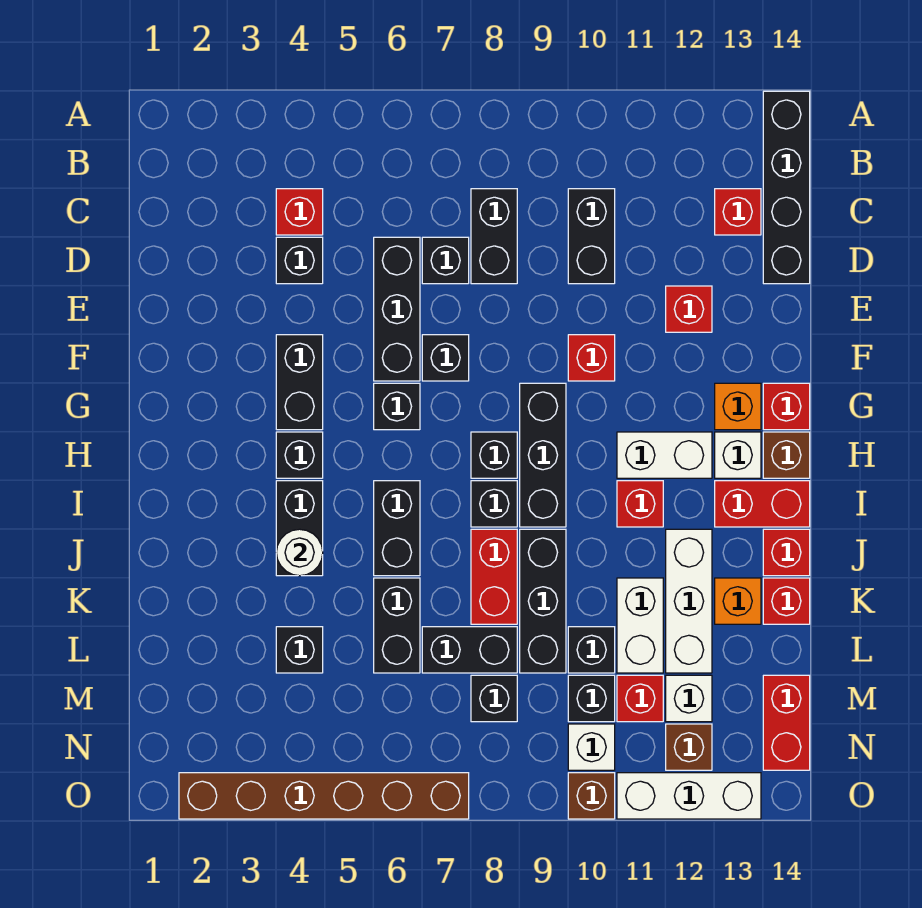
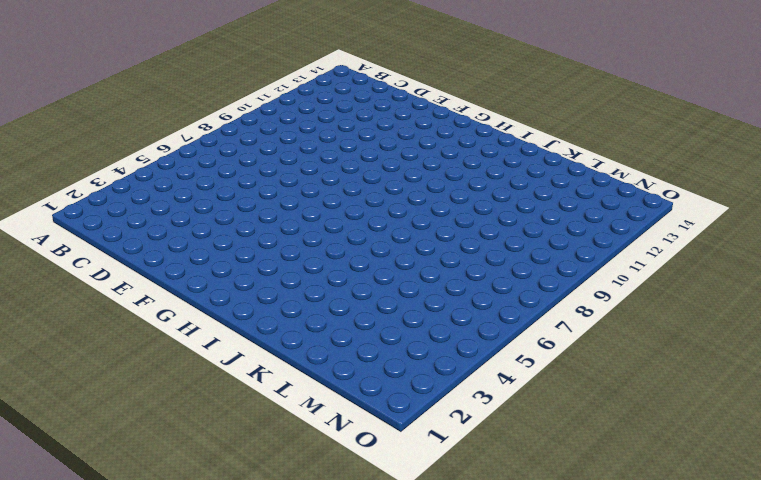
none -> black 1x4 brick [763,91,810,284]
none -> red 1x1 brick [276,189,323,235]
none -> black 1x2 brick [471,189,517,284]
none -> black 1x2 brick [568,189,615,284]

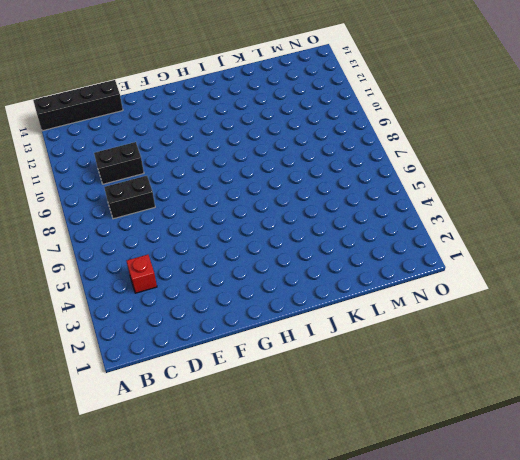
none -> red 1x1 brick [715,189,761,235]
none -> black 1x1 brick [276,237,323,284]
none -> black 1x3 brick [374,237,420,381]
none -> black 1x1 brick [422,237,469,284]

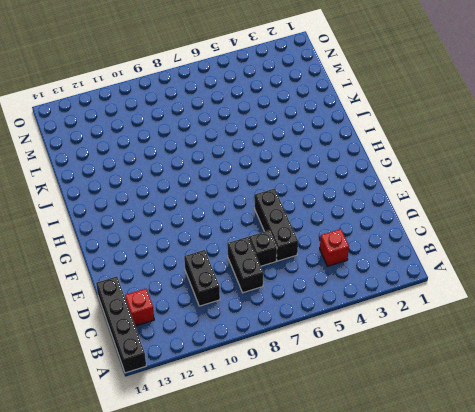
none -> black 1x1 brick [276,237,323,284]
none -> red 1x1 brick [666,286,712,332]
none -> black 1x2 brick [276,335,323,430]
none -> black 1x1 brick [422,335,469,381]

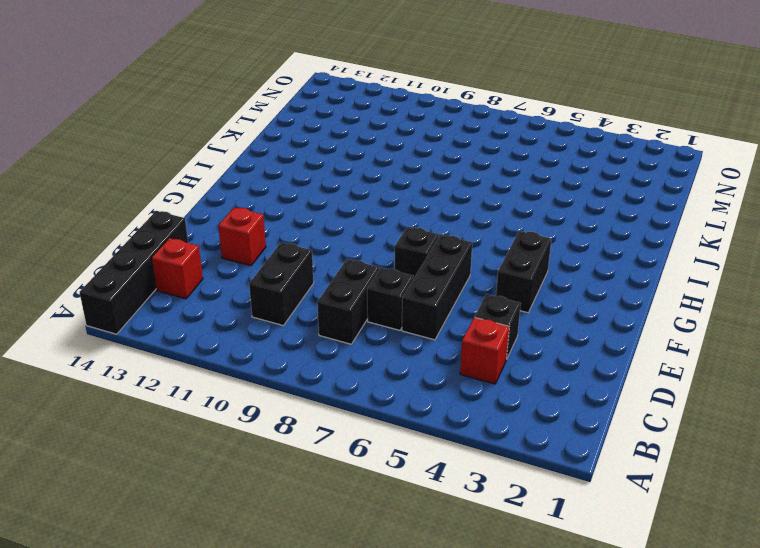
none -> red 1x1 brick [568,335,615,381]
none -> black 1x1 brick [374,383,420,430]
none -> black 1x3 brick [520,383,566,527]
none -> orange 1x1 brick [715,383,761,430]

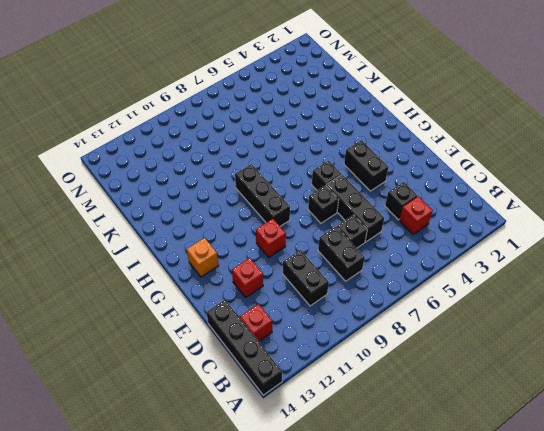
none -> red 1x1 brick [763,383,810,430]
none -> black 1x1 brick [276,432,323,478]
none -> black 1x1 brick [471,432,517,478]
none -> white 1x2 brick [617,432,712,478]

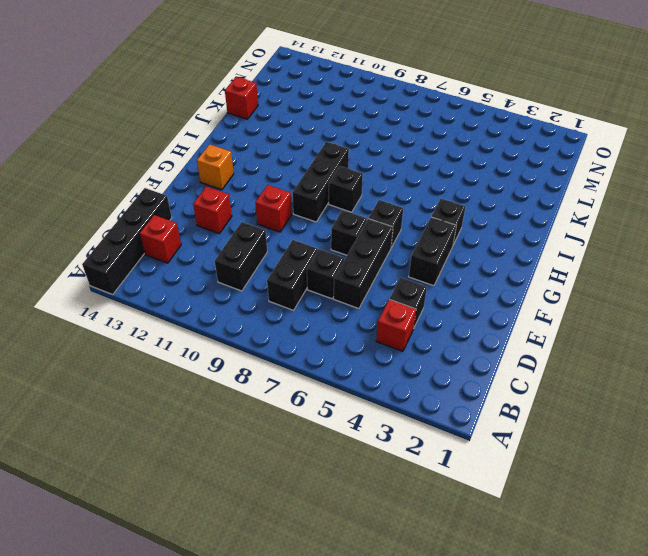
none -> red 1x1 brick [763,383,810,430]
none -> white 1x2 brick [617,432,712,478]
none -> white 1x1 brick [715,432,761,478]
none -> brown 1x1 brick [763,432,810,478]

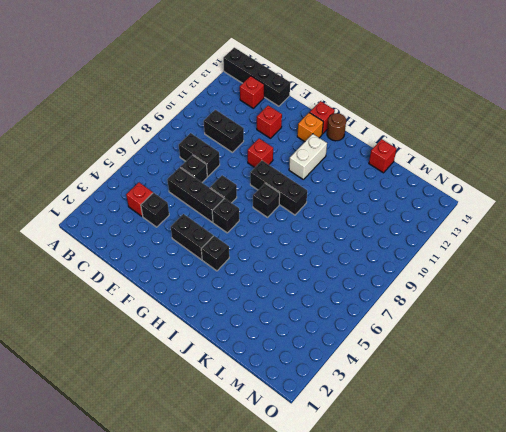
brown 1x1 round brick [327,113,346,141] -> brown 1x1 brick [763,432,810,478]
none -> white 1x1 brick [715,432,761,478]
none -> black 1x2 brick [276,481,323,576]
none -> black 1x2 brick [374,481,420,576]
none -> black 1x1 brick [471,481,517,527]

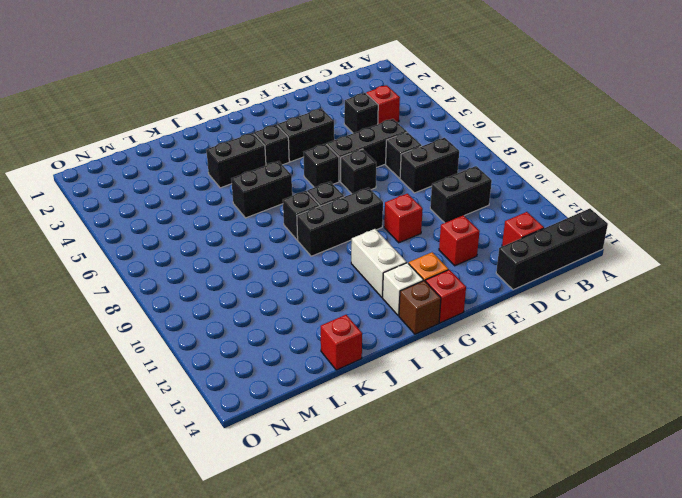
none -> red 1x1 brick [617,481,663,527]
none -> red 1x2 brick [715,481,810,527]
none -> red 1x2 brick [471,529,517,624]
none -> black 1x3 brick [520,529,566,673]

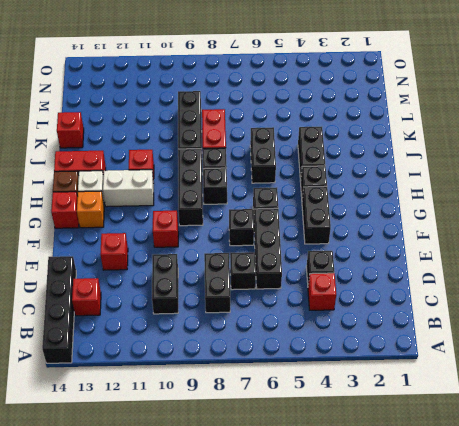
none -> white 1x3 brick [666,529,712,673]
none -> red 1x1 brick [763,529,810,576]
none -> black 1x2 brick [374,578,420,673]
none -> white 1x2 brick [617,578,663,673]

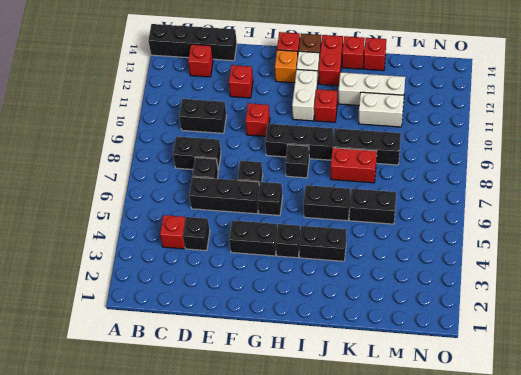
none -> black 1x1 brick [471,481,517,527]
none -> orange 1x1 brick [715,578,761,624]
none -> black 1x1 brick [276,627,323,673]
none -> black 1x2 brick [422,627,517,673]

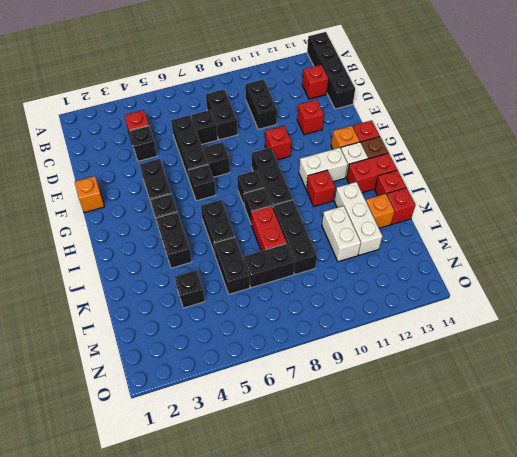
orange 1x1 brick [75,176,104,213] -> none
none -> black 1x1 brick [568,627,615,673]
none -> black 1x1 brick [471,675,517,722]
none -> black 1x1 brick [568,675,615,722]
none -> red 1x1 brick [617,675,663,722]

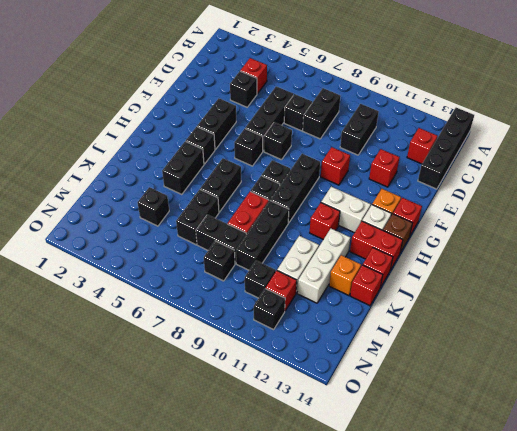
black 1x1 brick [254,288,285,330] -> black 1x1 brick moved to [568,627,615,673]
none -> white 1x1 brick [666,675,712,722]
none -> red 1x2 brick [763,675,810,770]
none -> white 1x1 brick [568,724,615,770]
none -> brown 1x1 brick [666,724,712,770]

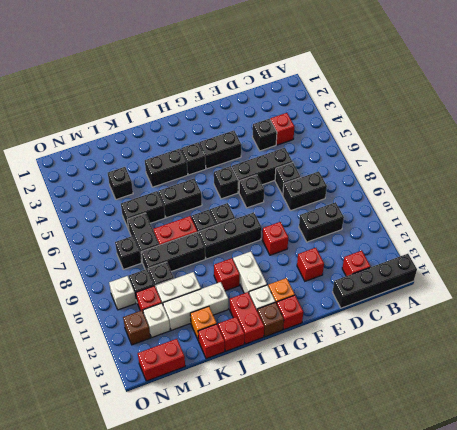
none -> brown 1x6 brick [179,773,469,819]
none -> brown 1x1 brick [568,773,615,819]
none -> white 1x3 brick [617,773,761,819]
none -> white 1x1 round brick [276,529,323,576]

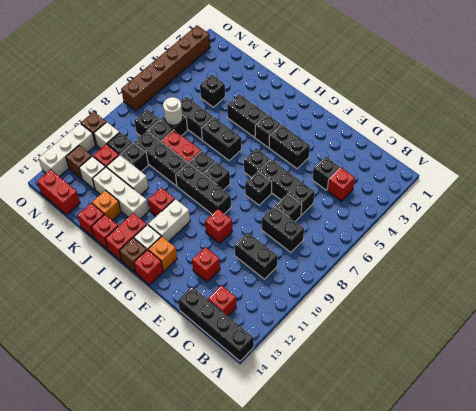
white 1x1 round brick [163,97,183,125] -> white 1x1 round brick moved to [276,529,323,576]

